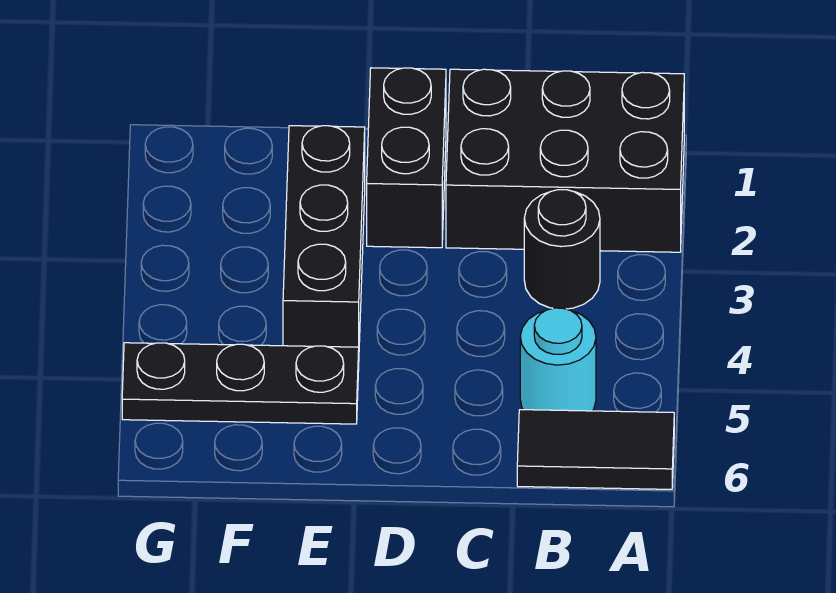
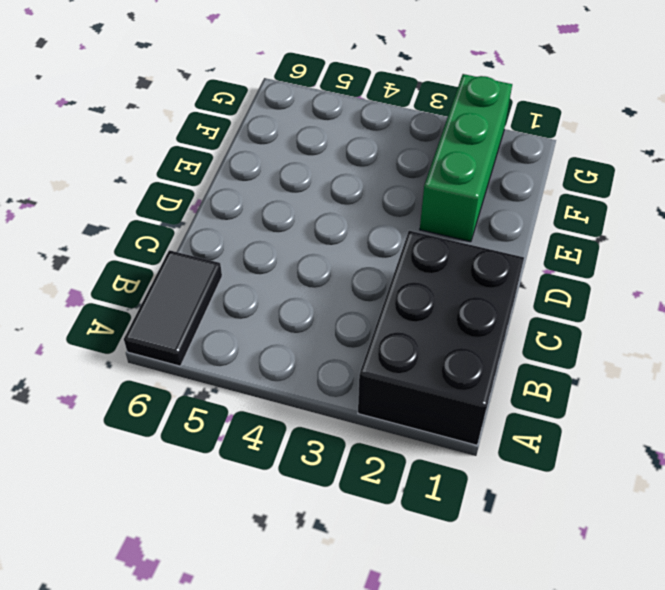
green 1x3 brick [420,74,512,242] -> black 1x3 brick [283,126,365,347]
none -> black 1x1 round brick [524,190,600,309]
none -> cyan 1x1 round brick [520,308,596,411]

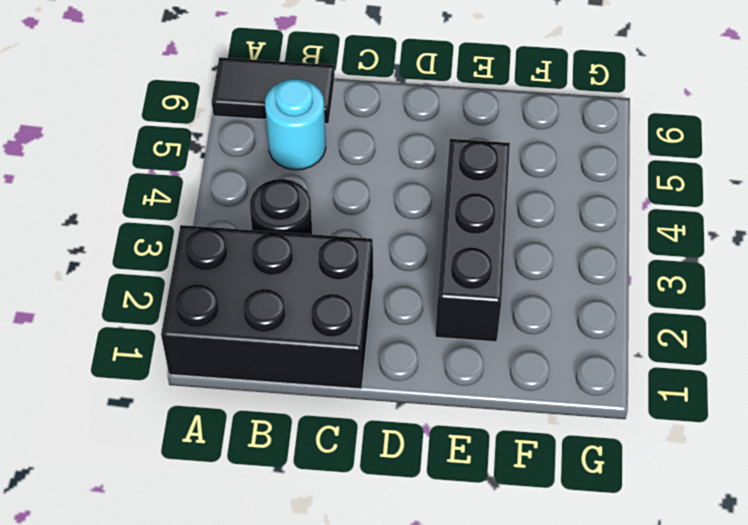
none -> black 1x2 brick [367,68,446,248]
none -> black 1x3 plate [122,343,359,424]

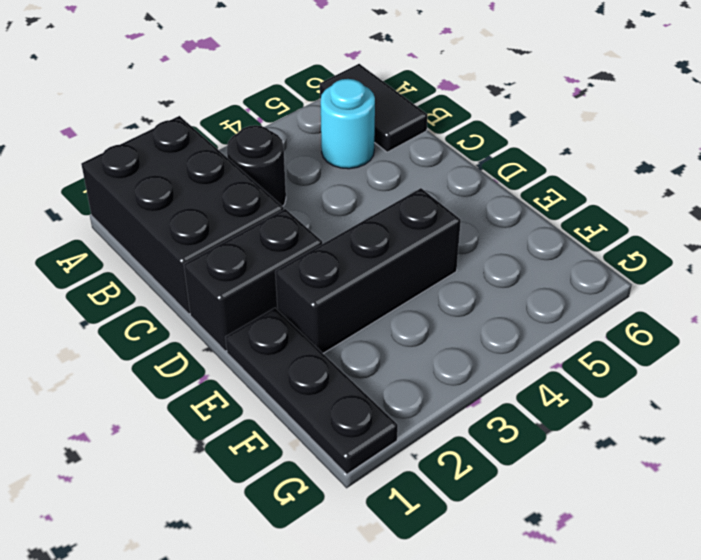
black 1x3 plate [225,308,398,474] -> black 1x3 plate moved to [122,343,359,424]

